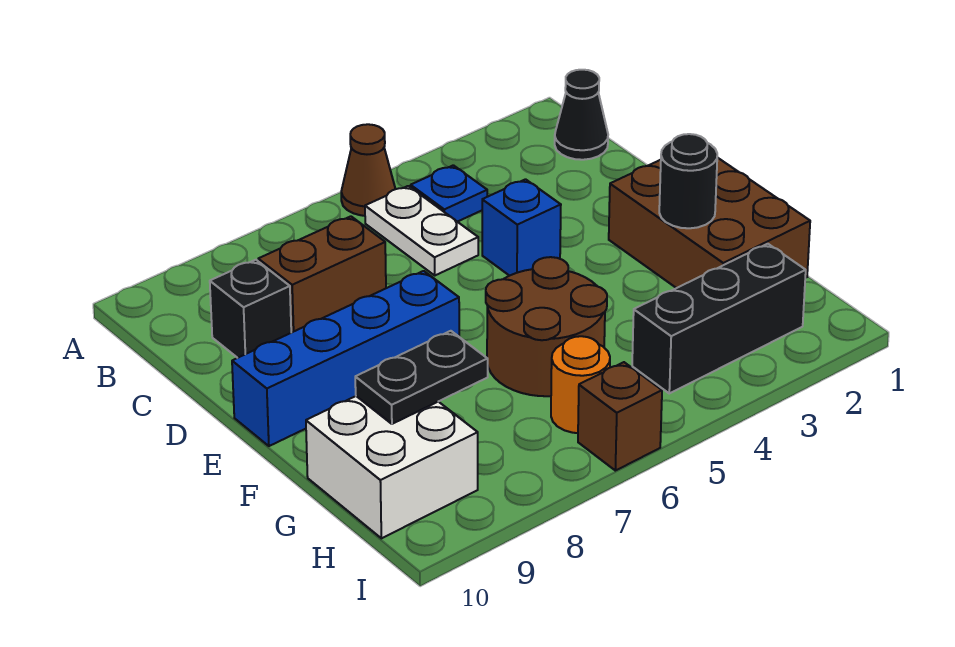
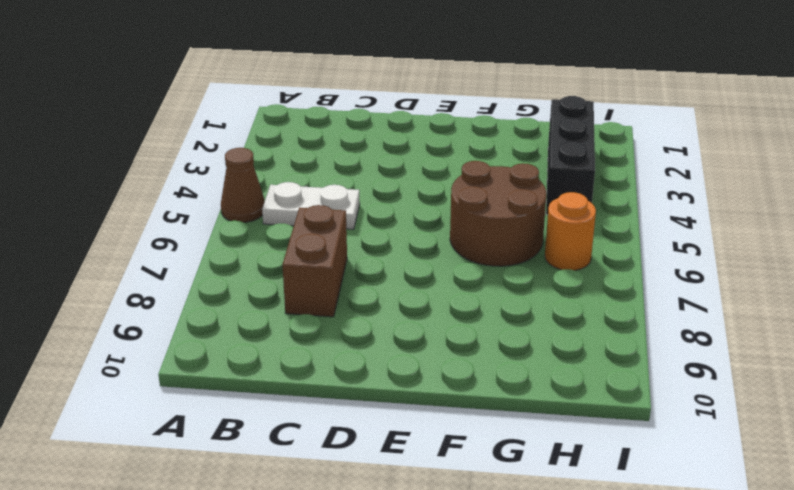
none -> black 1x1 cone [555,70,608,160]
none -> blue 1x1 plate [411,165,487,222]
none -> black 1x1 brick [210,260,291,358]

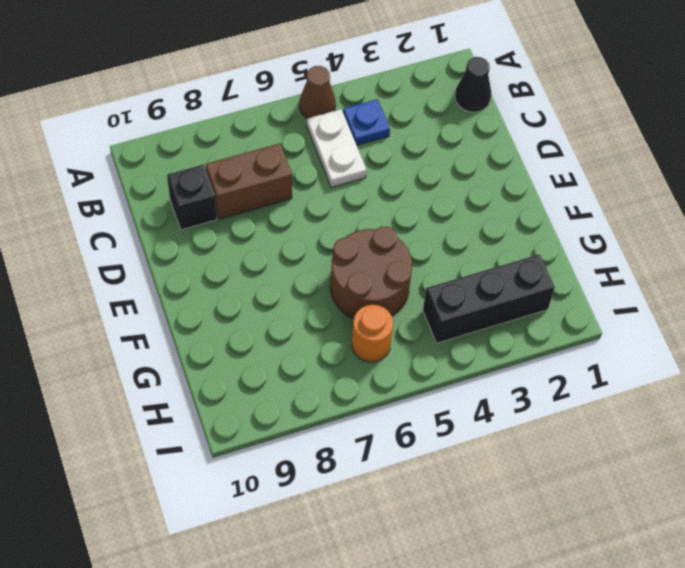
none -> blue 1x1 brick [482,179,561,276]
none -> brown 2x3 brick [609,158,810,288]
none -> blue 1x4 brick [232,271,459,446]

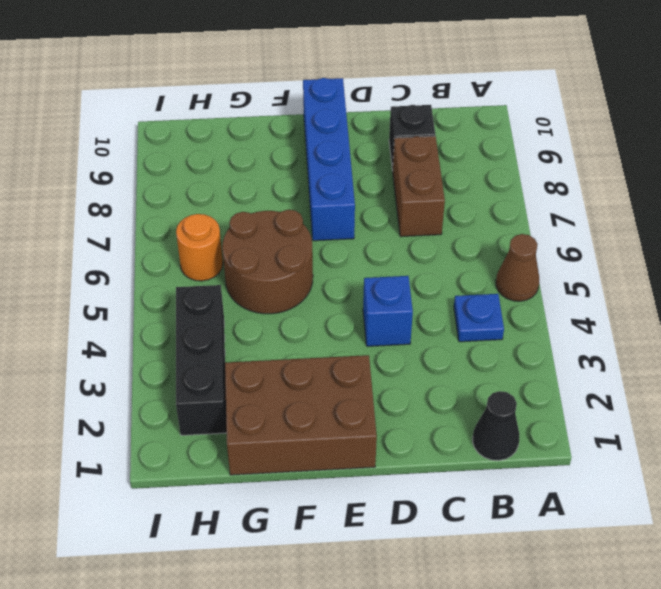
none -> white 1x2 plate [365,186,478,275]
none -> white 2x2 brick [306,396,478,538]
none -> brown 1x1 brick [578,362,662,471]

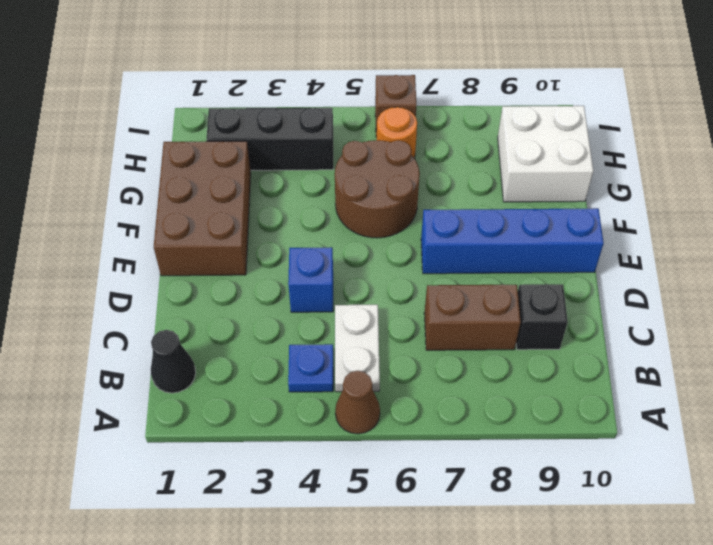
none -> black 1x1 round brick [659,134,717,228]
none -> black 1x2 plate [355,331,488,424]

